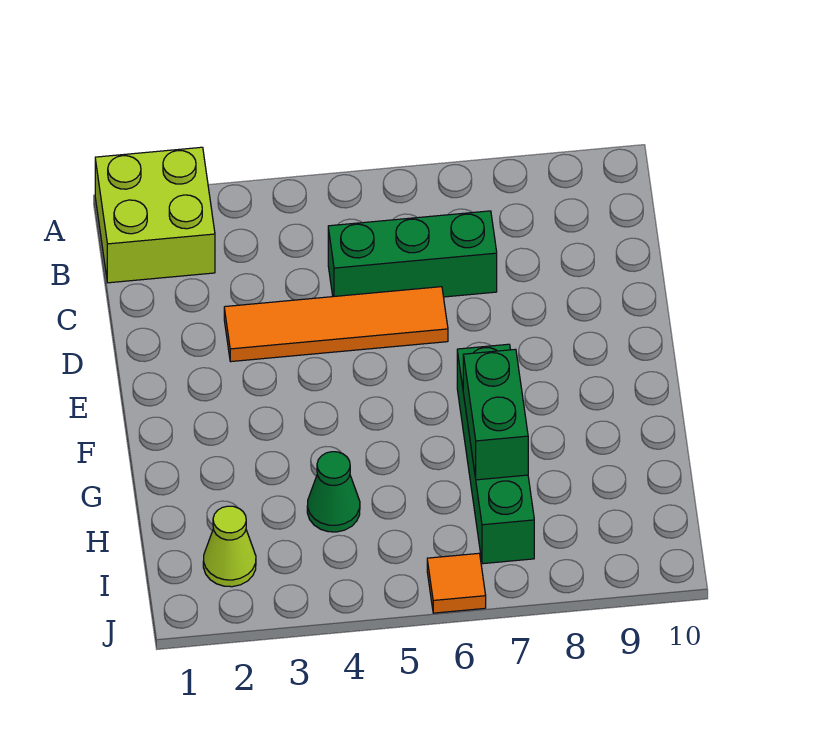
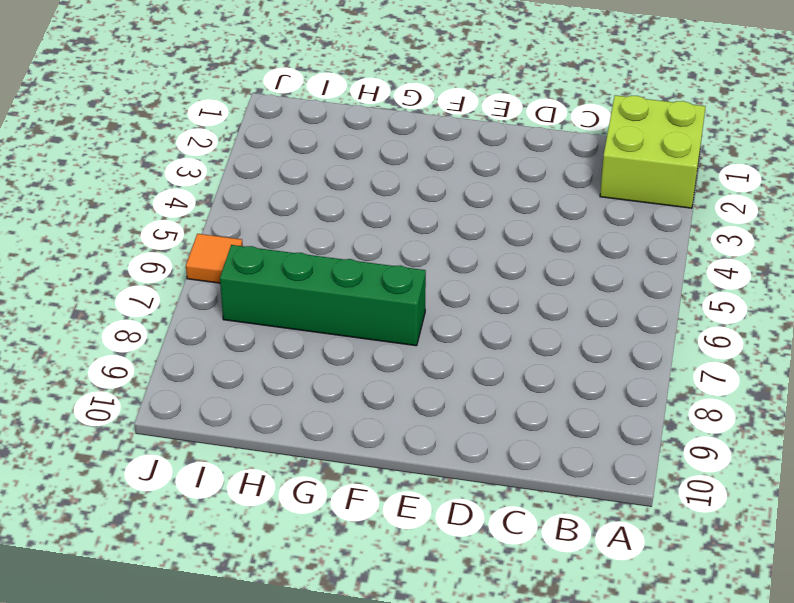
none -> green 1x3 brick [328,211,497,297]
none -> orange 1x4 tile [224,287,448,362]

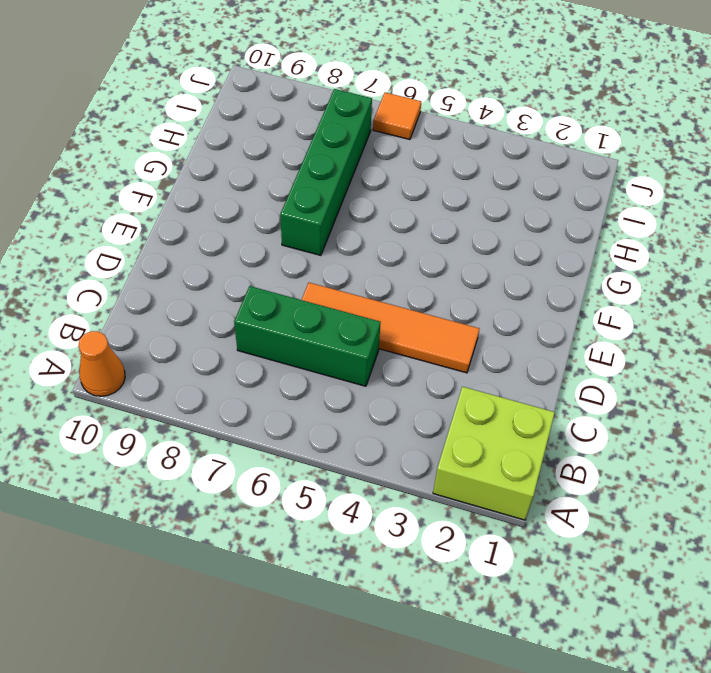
orange 1x1 cone [78,331,125,396] -> none
none -> green 1x1 cone [307,452,360,532]
none -> lime 1x1 cone [203,506,256,587]

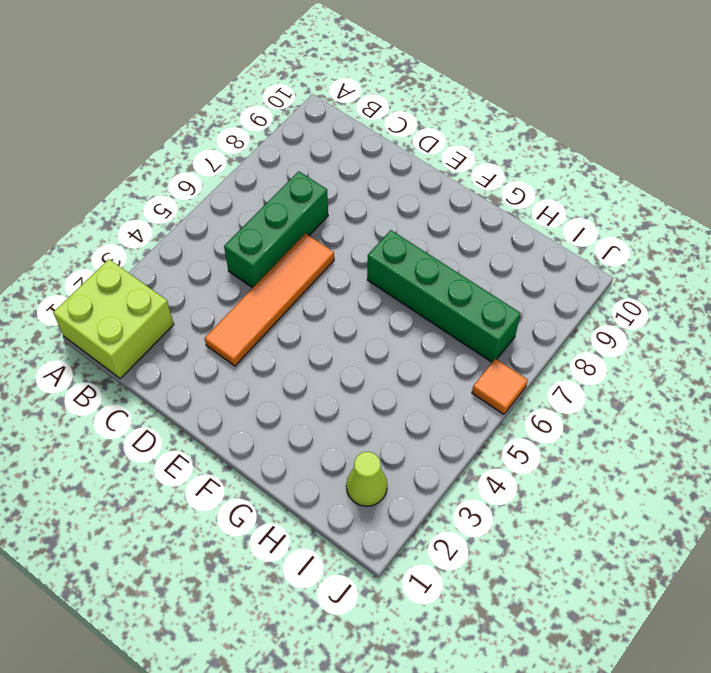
none -> green 1x1 cone [307,452,360,532]
none -> green 1x2 brick [463,349,528,480]

